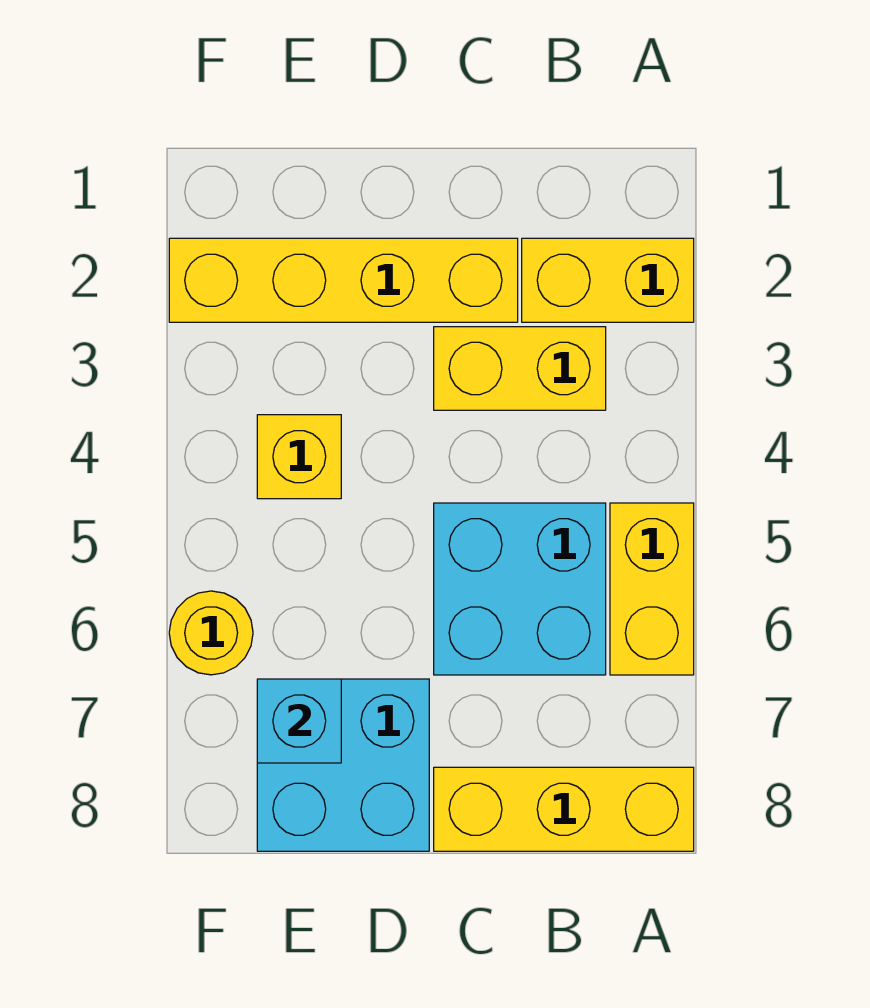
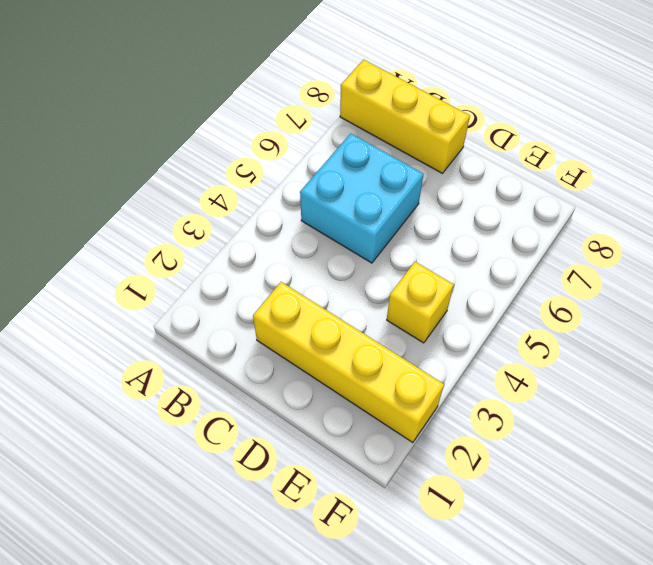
none -> yellow 1x2 brick [522,238,694,322]
none -> yellow 1x2 brick [610,503,694,675]

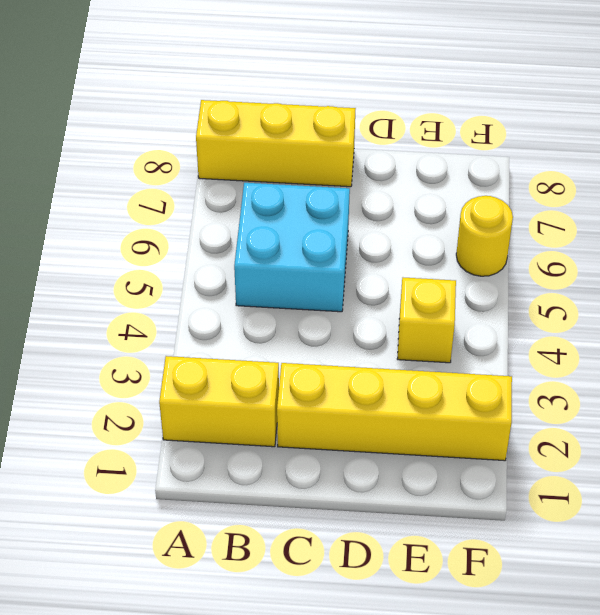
none -> yellow 1x2 brick [610,503,694,675]
none -> yellow 1x2 brick [434,327,606,410]

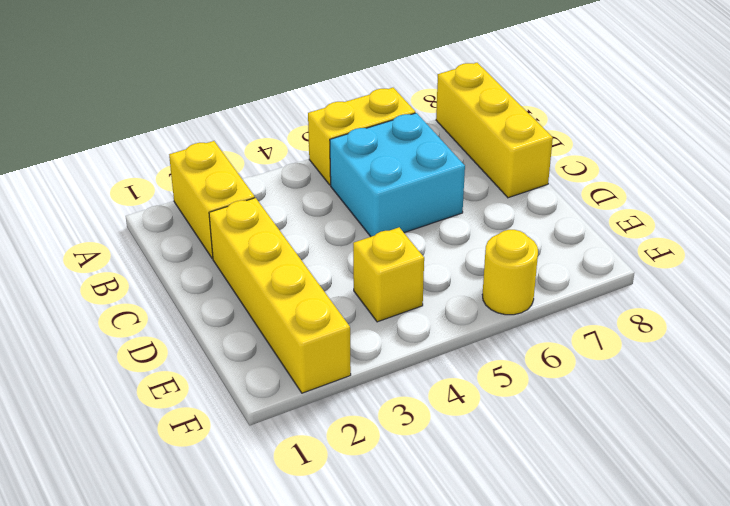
none -> yellow 1x2 brick [434,327,606,410]
none -> cyan 2x2 brick [257,679,429,851]

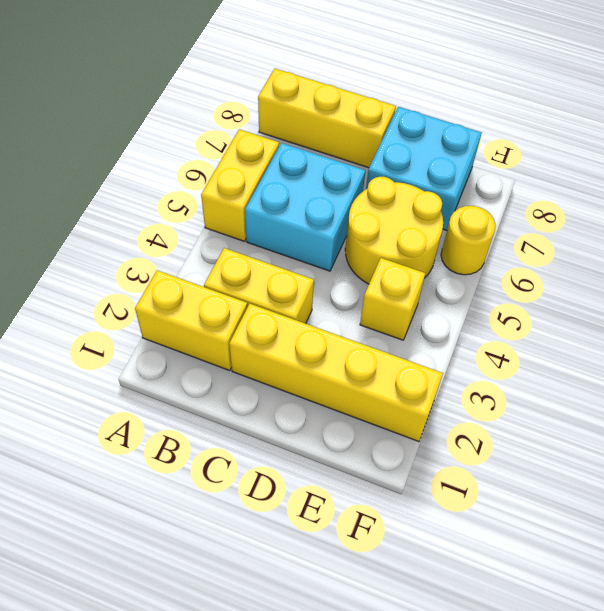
yellow 2x2 round brick [345,177,443,284] -> none
none -> cyan 1x1 brick [257,679,341,763]

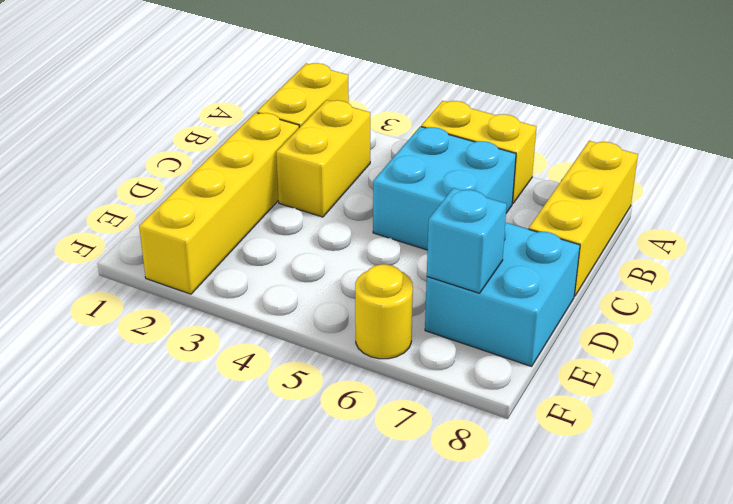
none -> yellow 1x1 brick [257,415,341,499]

